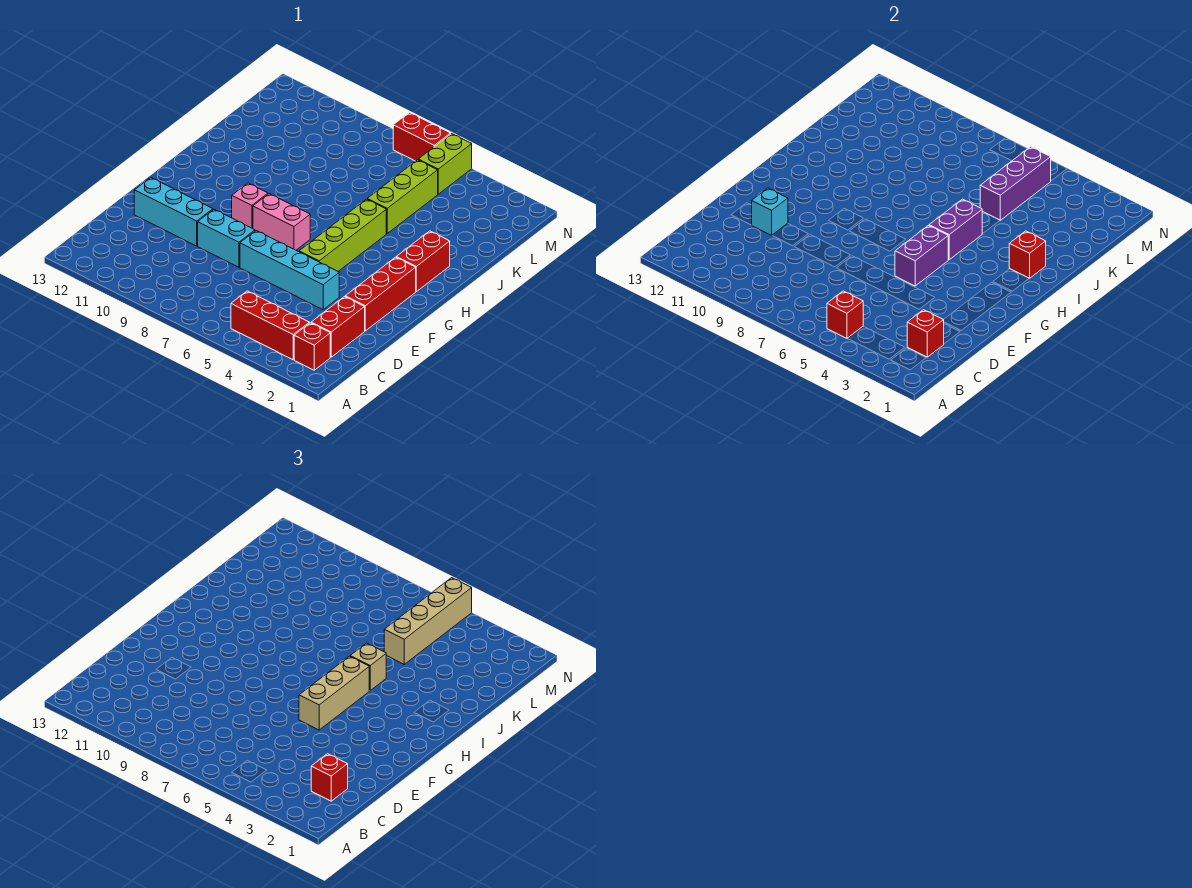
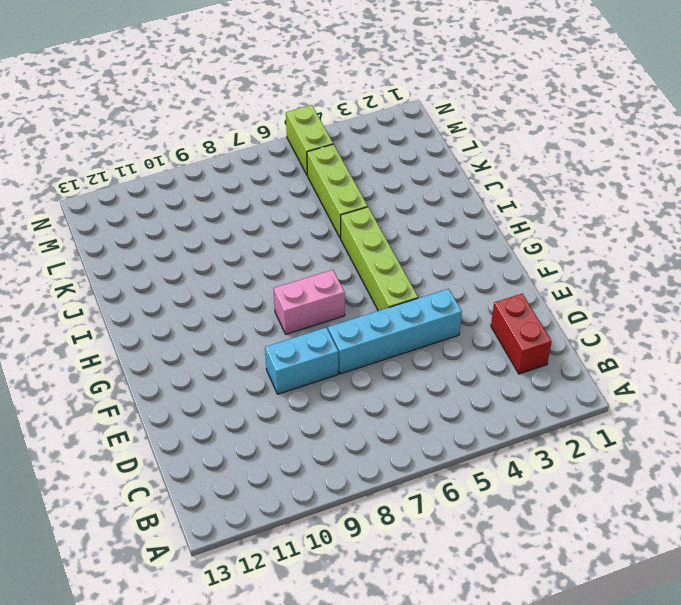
none -> red 1x1 brick [294,323,330,370]
none -> red 1x3 brick [231,291,309,360]
none -> red 1x3 brick [345,257,416,331]

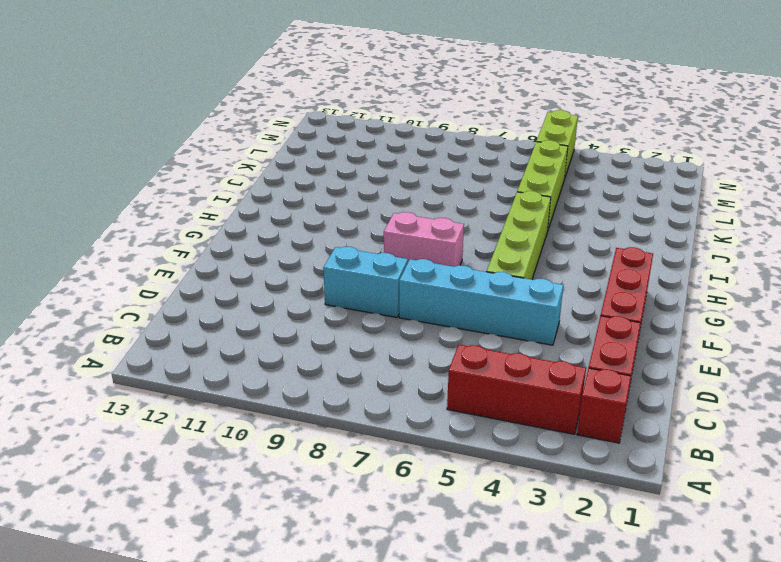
none -> cyan 1x3 brick [134,177,213,246]
none -> pink 1x1 brick [232,183,268,229]
none -> red 1x2 brick [396,231,450,292]

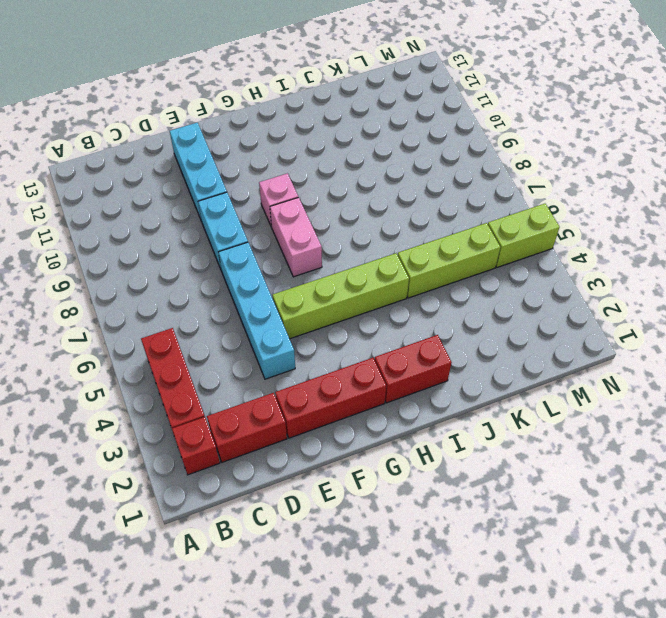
none -> red 1x2 brick [393,112,451,161]
none -> red 1x1 brick [827,291,863,338]
none -> red 1x1 brick [907,310,944,357]

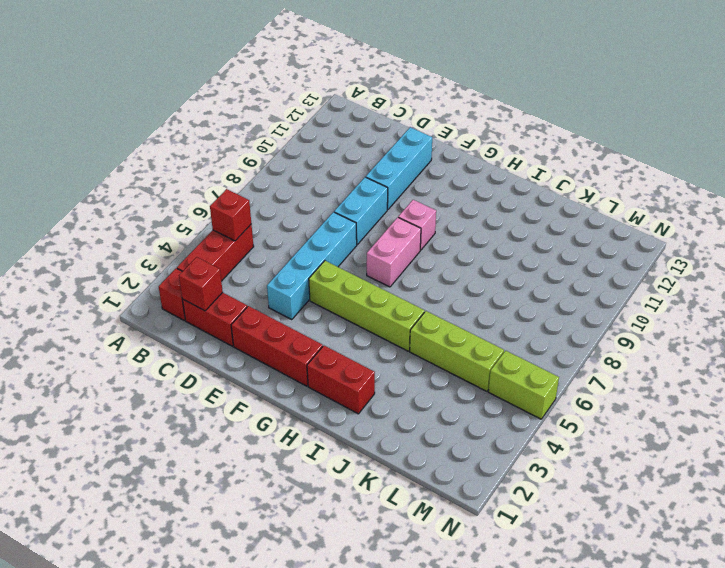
none -> red 1x2 brick [393,112,451,161]
none -> cyan 1x1 brick [752,188,788,235]
none -> purple 1x2 brick [895,225,948,286]

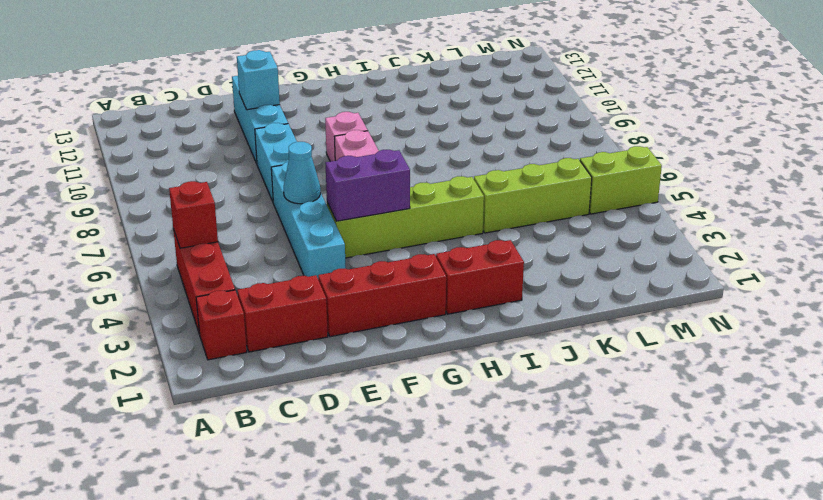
cyan 1x1 cone [284,142,320,204] -> none
none -> red 1x2 brick [393,112,451,161]
none -> red 1x1 brick [907,310,944,357]
none -> purple 1x2 brick [929,199,982,260]

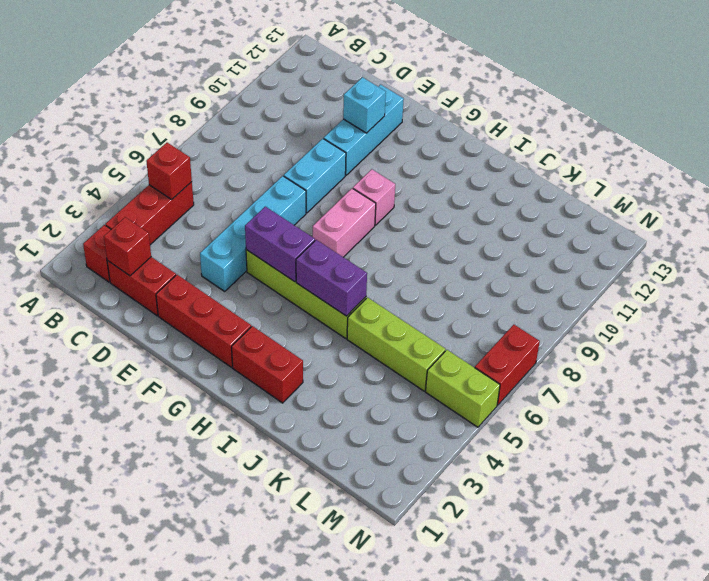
none -> red 1x1 brick [1009,231,1046,278]
none -> purple 1x3 brick [980,147,1051,220]
none -> red 1x1 brick [311,754,348,801]

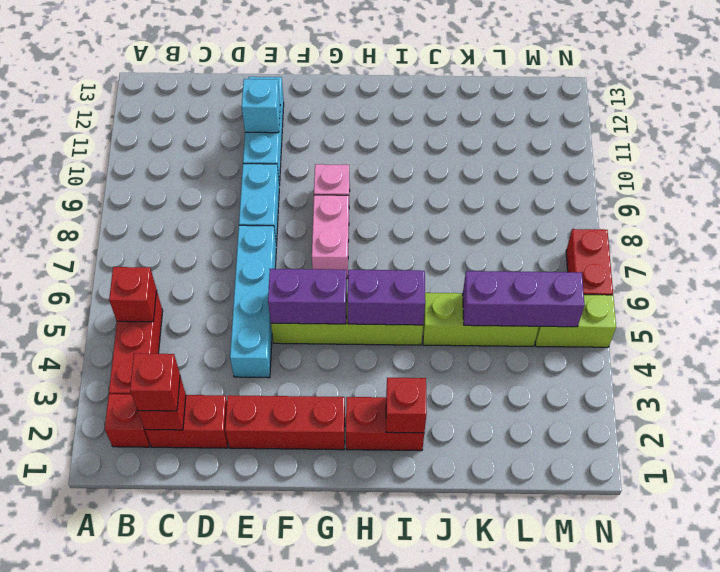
none -> tan 1x3 brick [299,656,370,730]
none -> tan 1x1 brick [350,643,386,690]
none -> tan 1x4 brick [384,578,472,664]

